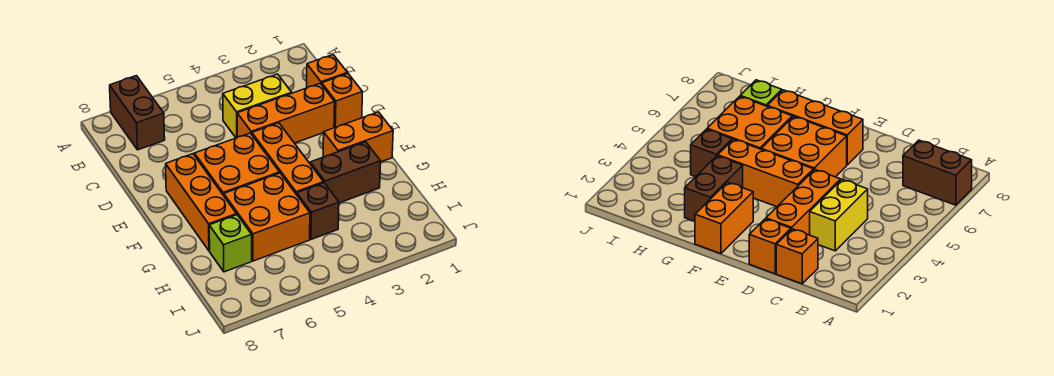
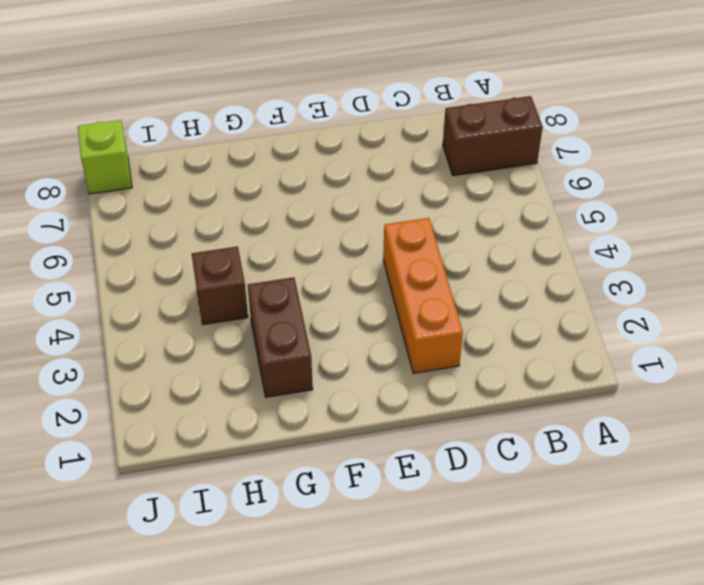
lime 1x1 brick [78,120,132,194] -> lime 1x1 brick moved to [209,215,252,272]
none -> orange 1x1 brick [307,55,347,88]
none -> yellow 1x2 brick [223,74,292,138]
none -> orange 1x1 brick [322,73,363,127]

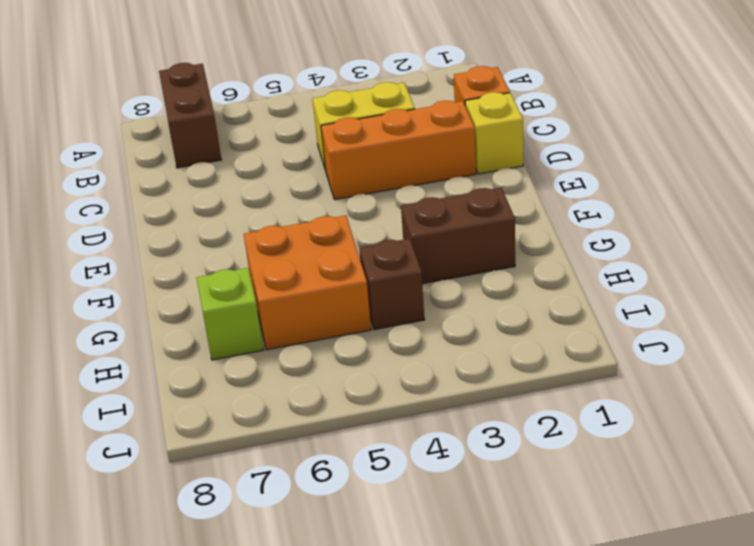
yellow 1x1 brick [465,92,523,174] -> orange 1x1 brick [322,73,363,127]
none -> orange 1x3 brick [252,123,323,195]
none -> orange 2x2 brick [194,133,280,196]
none -> orange 1x3 brick [166,154,237,251]

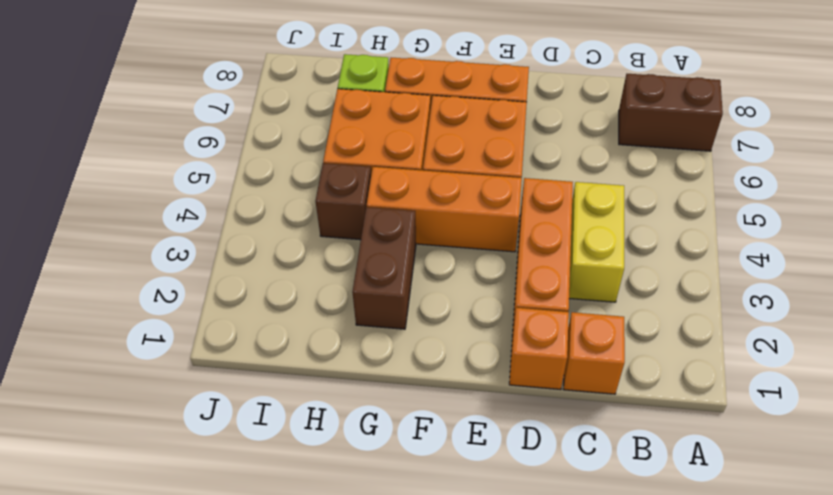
none -> orange 1x2 brick [323,112,393,162]

